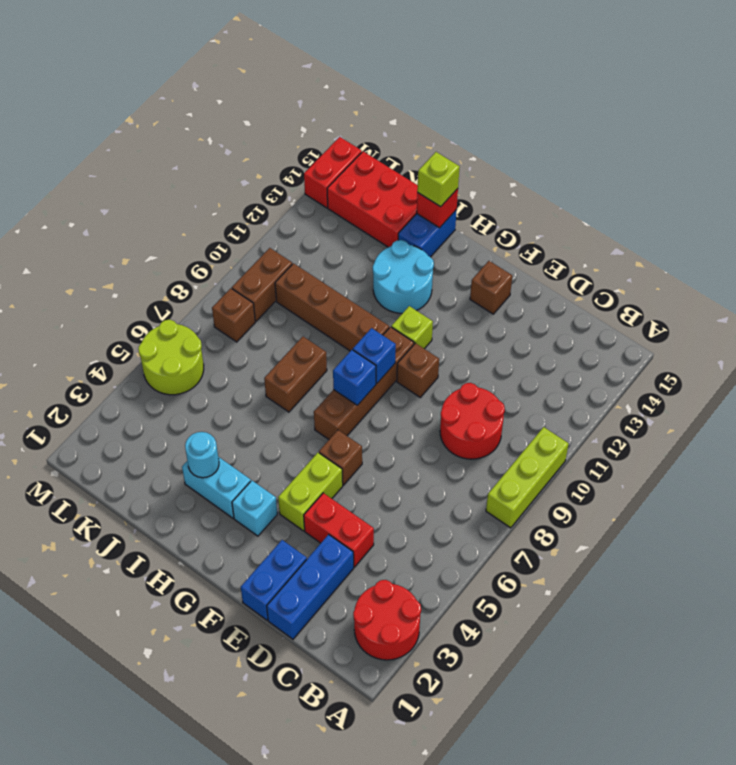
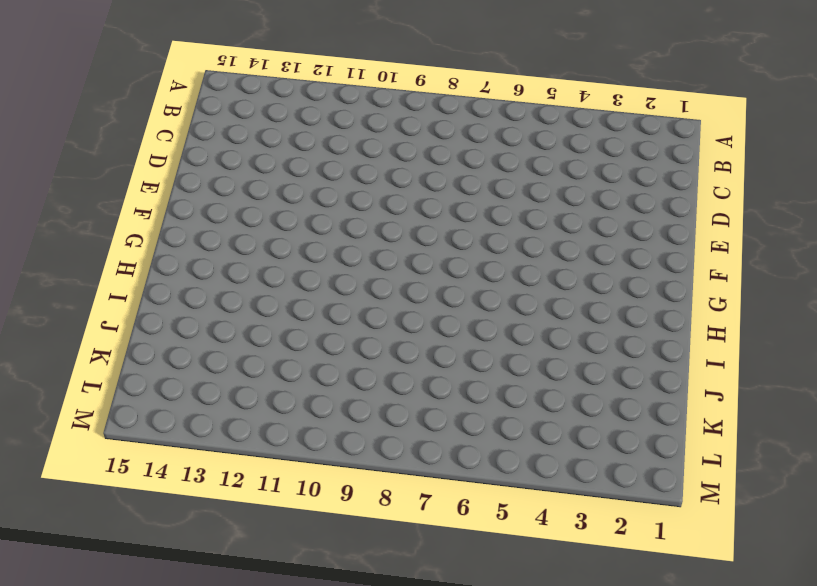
none -> red 2x2 round brick [353,580,421,660]
none -> lime 1x3 brick [486,427,569,528]
none -> red 2x2 round brick [440,383,505,459]

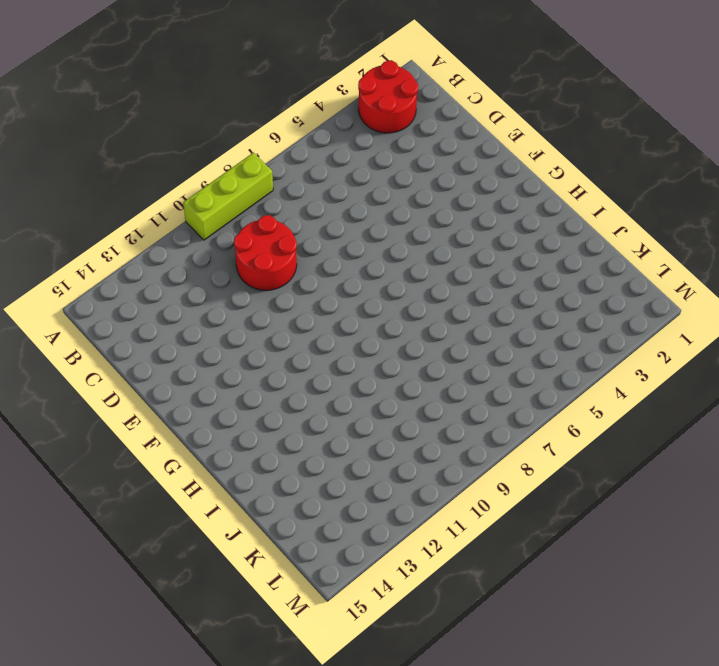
none -> blue 1x3 brick [267,534,354,639]
none -> red 1x2 brick [304,493,374,567]
none -> blue 1x2 brick [241,540,307,620]

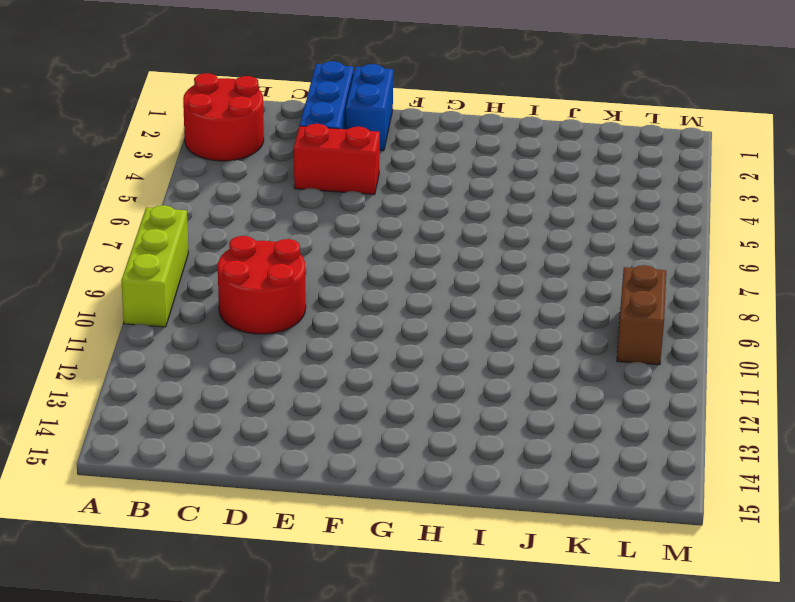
none -> lime 1x2 brick [278,453,343,531]
none -> brown 1x1 brick [319,430,362,485]
none -> brown 1x1 brick [397,343,439,397]

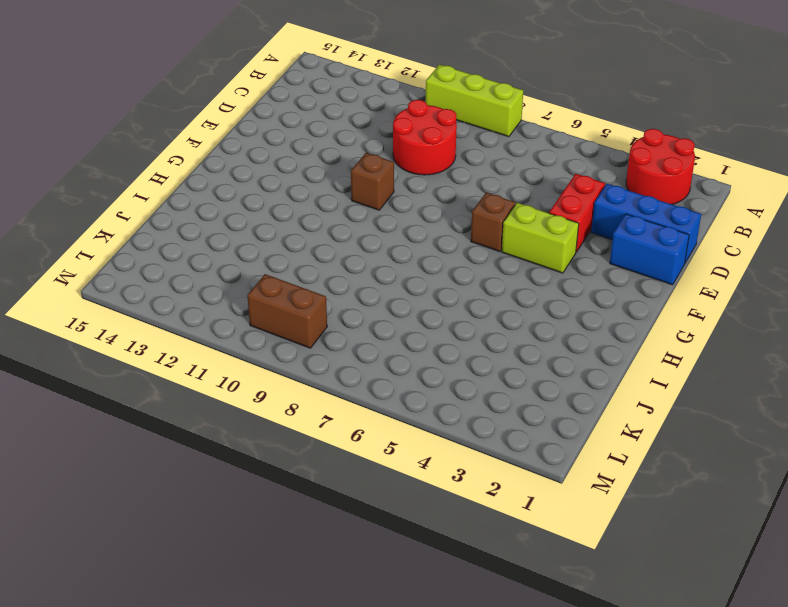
none -> brown 1x1 brick [470,261,512,314]
none -> cyan 1x1 brick [232,480,277,536]
none -> brown 1x4 brick [314,327,414,439]

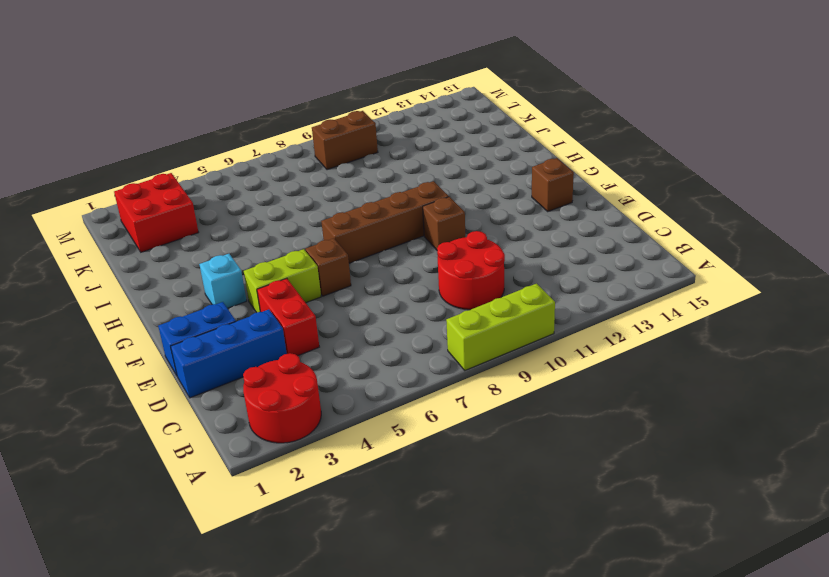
red 2x2 brick [114,173,199,252] -> none
none -> lime 1x1 brick [391,306,433,349]
none -> cyan 1x2 brick [182,457,251,518]
none -> brown 1x4 brick [275,263,389,351]

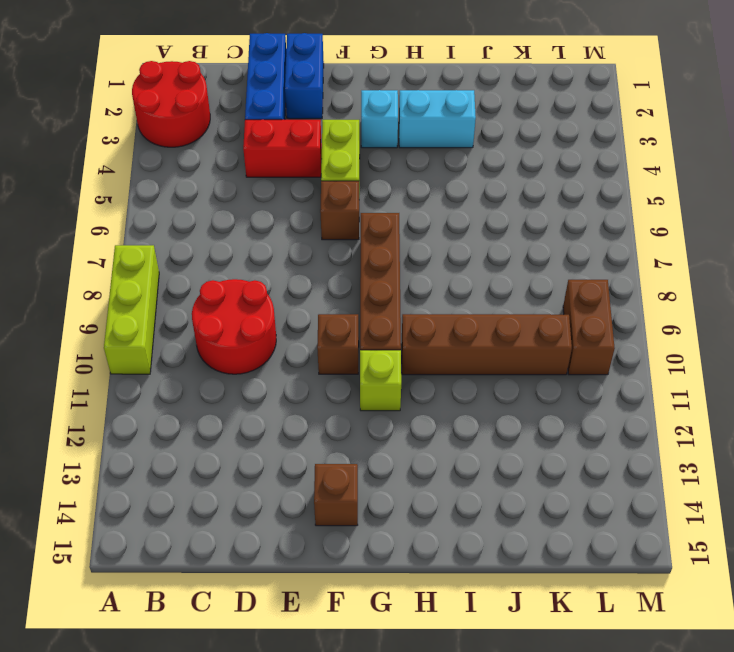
none -> cyan 2x2 round brick [373,240,434,313]
none -> brown 1x2 brick [264,337,327,412]
none -> blue 1x2 brick [398,210,457,257]

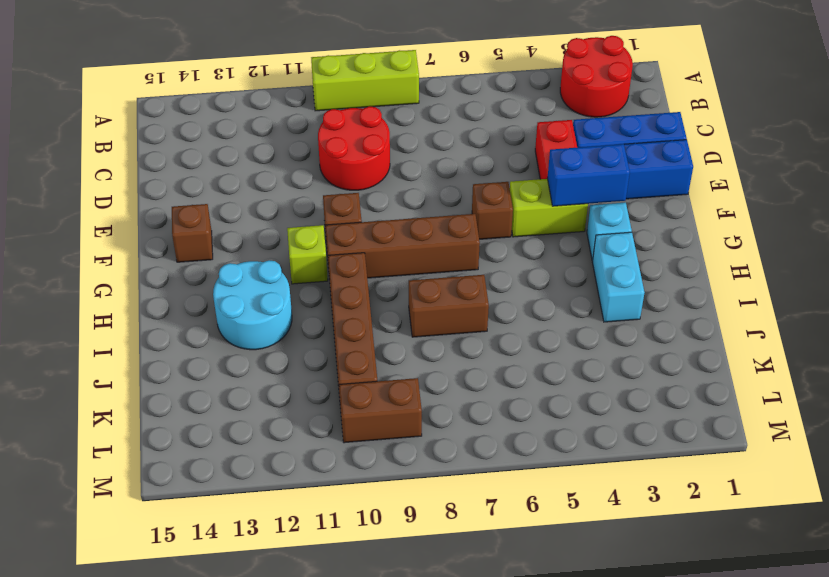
blue 1x2 brick [547,144,630,206] -> blue 1x2 brick moved to [398,210,457,257]
none -> red 2x3 brick [327,152,418,247]
none -> lime 2x2 round brick [138,320,204,395]
none -> brown 1x1 brick [212,288,255,342]

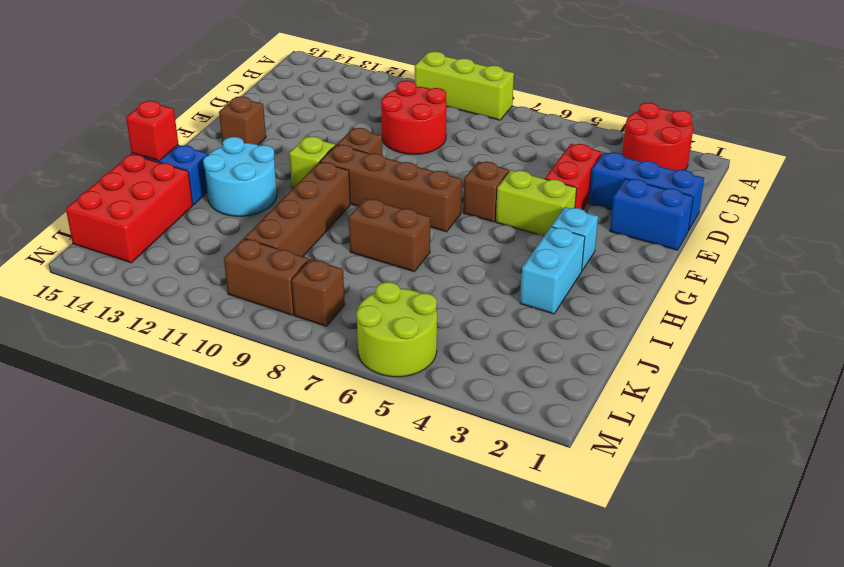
none -> red 1x2 brick [304,137,362,208]
none -> blue 1x1 brick [333,350,376,405]
none -> blue 1x1 brick [353,328,396,384]

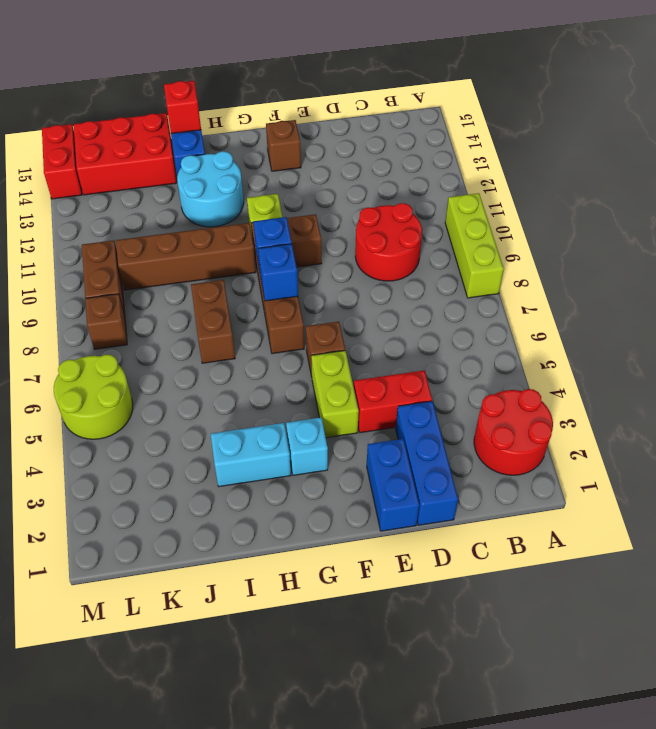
none -> cyan 1x1 round brick [185,432,219,478]
none -> lime 1x1 brick [417,152,460,207]

